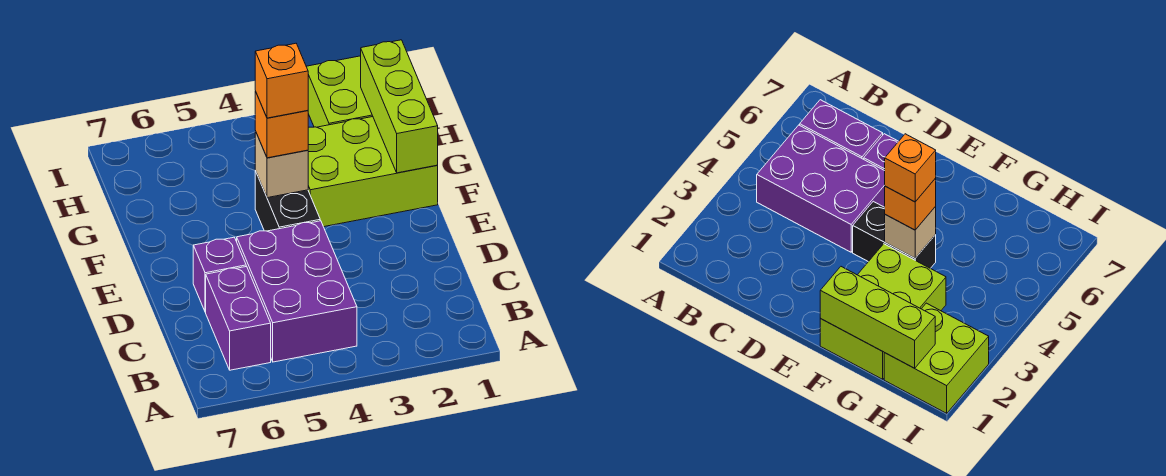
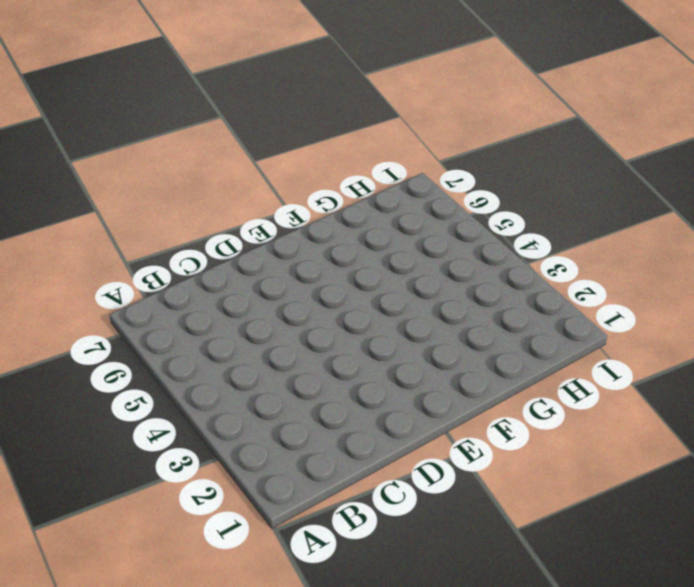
none -> purple 2x3 brick [237,221,357,362]
none -> purple 1x2 brick [206,266,271,370]

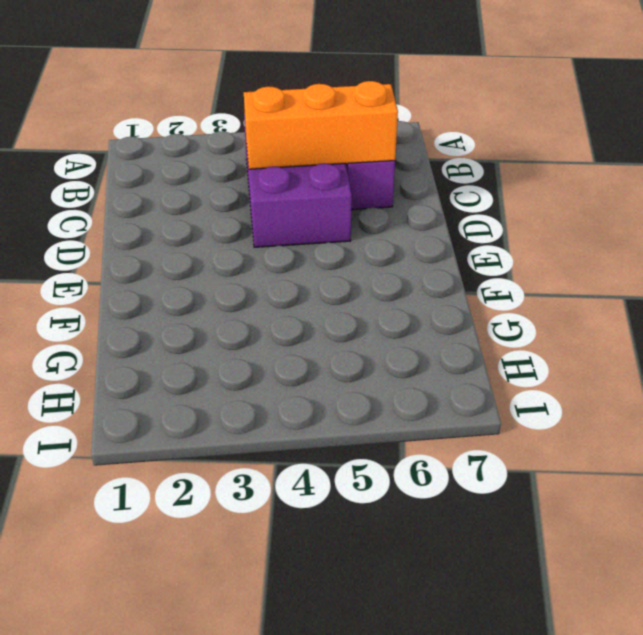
orange 1x3 brick [244,81,398,169] -> none
none -> purple 1x1 brick [193,237,246,312]
none -> black 1x2 brick [255,171,320,231]

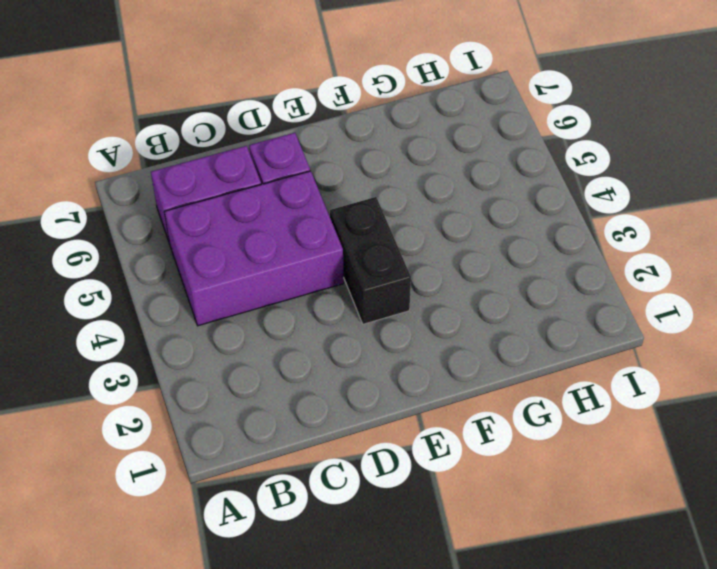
black 1x2 brick [330,197,411,324] -> black 1x2 brick turned to [255,171,320,231]
none -> lime 2x3 brick [308,117,438,227]
none -> lime 2x2 brick [306,56,373,127]

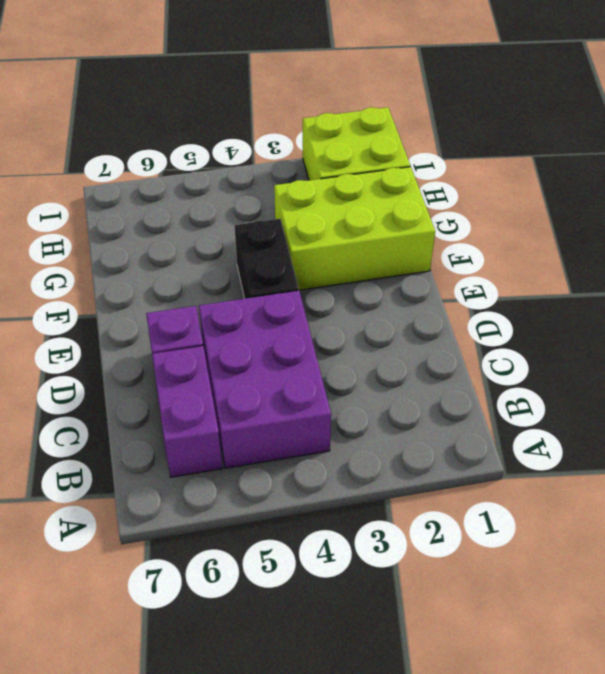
none -> lime 1x3 brick [361,40,438,173]
none -> tan 1x1 brick [255,131,308,198]

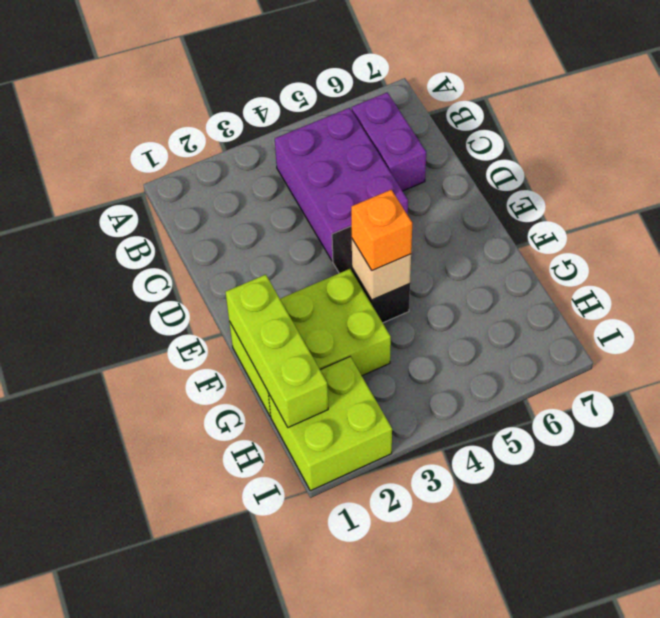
none -> purple 1x1 brick [193,237,246,312]
none -> orange 1x1 brick [255,43,308,118]

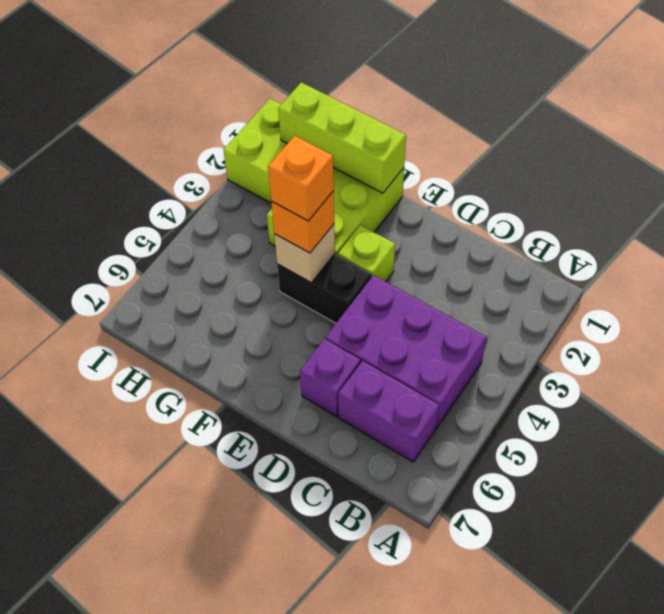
lime 1x1 brick [338,225,395,282] -> none

